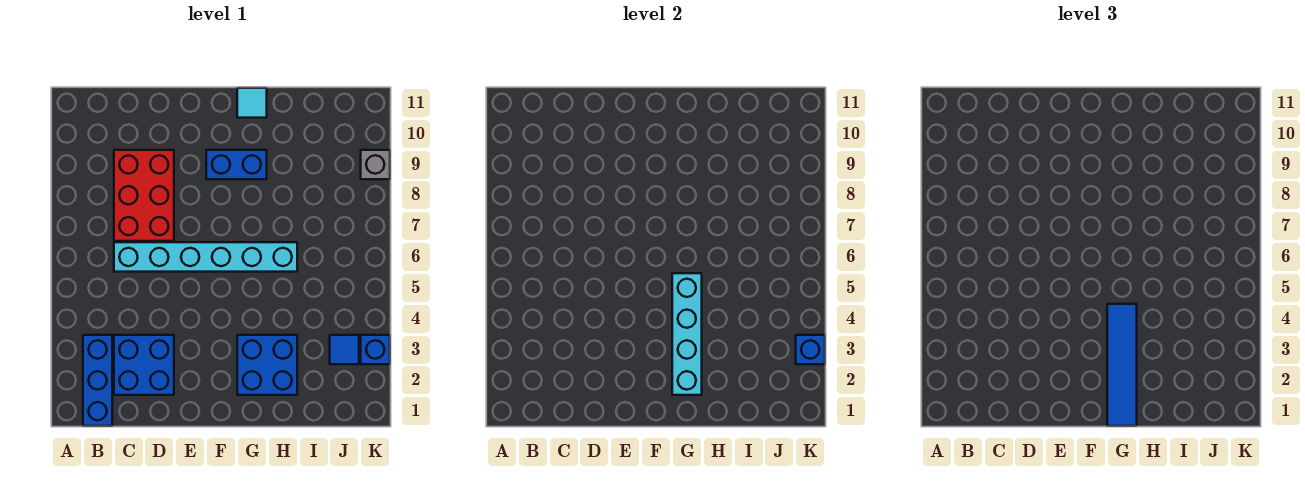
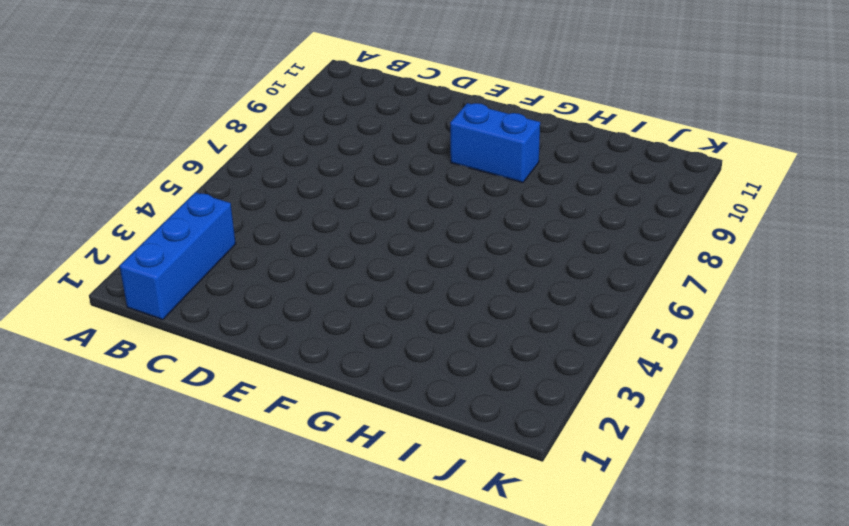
none -> blue 2x2 brick [114,335,174,395]
none -> cyan 1x6 brick [114,242,297,272]
none -> red 2x3 brick [114,150,174,241]

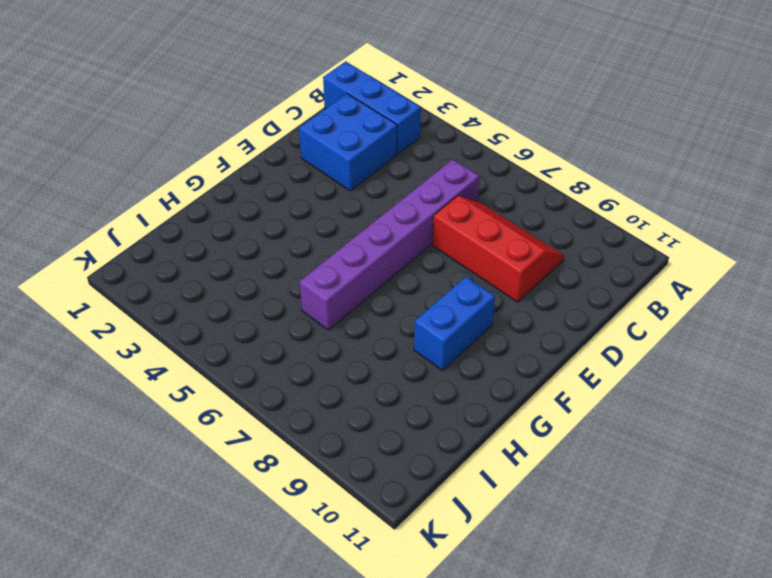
purple 1x6 brick [300,159,479,330] -> cyan 1x6 brick [114,242,297,272]
red 2x3 slope [432,196,564,302] -> red 2x3 brick [114,150,174,241]
none -> blue 2x2 brick [237,335,297,395]
none -> cyan 1x1 tile [237,88,267,118]
none -> blue 1x1 tile [330,335,359,364]

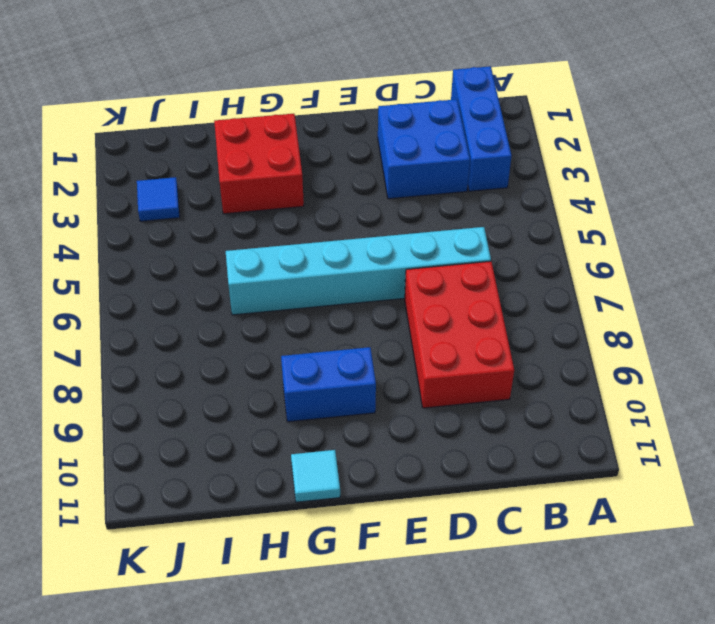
red 2x2 brick [214,114,304,214] -> blue 2x2 brick [237,335,297,395]
none -> blue 1x1 brick [361,335,390,364]
none -> grey 1x1 brick [361,150,390,179]
none -> cyan 1x4 brick [672,273,702,395]

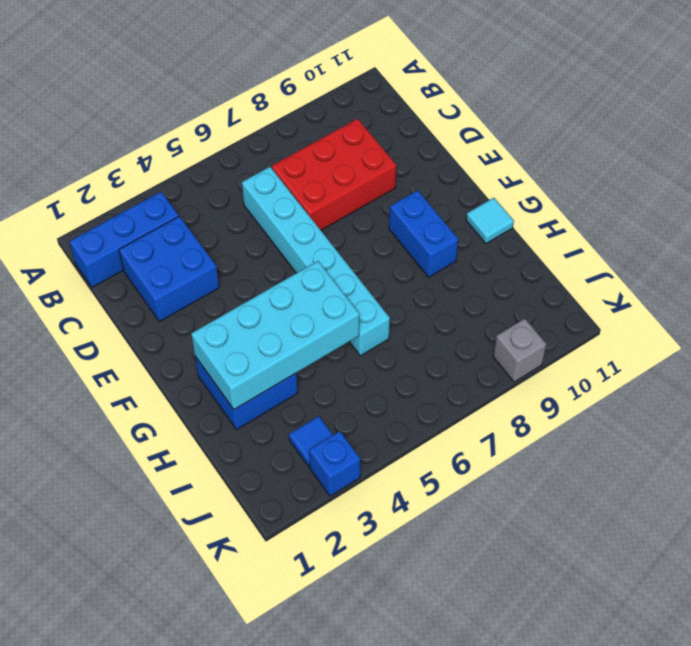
cyan 2x4 brick [191,261,359,409] -> cyan 1x4 brick [672,273,702,395]
none -> blue 1x1 brick [796,335,825,364]
none -> blue 1x4 tile [1107,304,1137,426]

